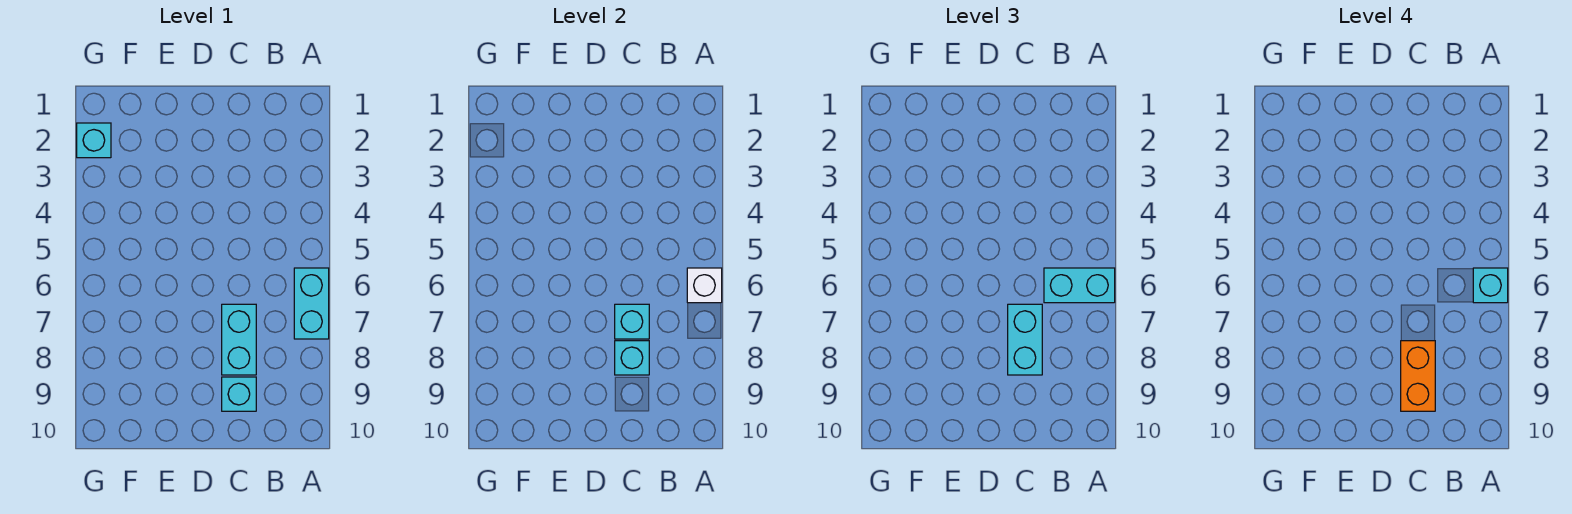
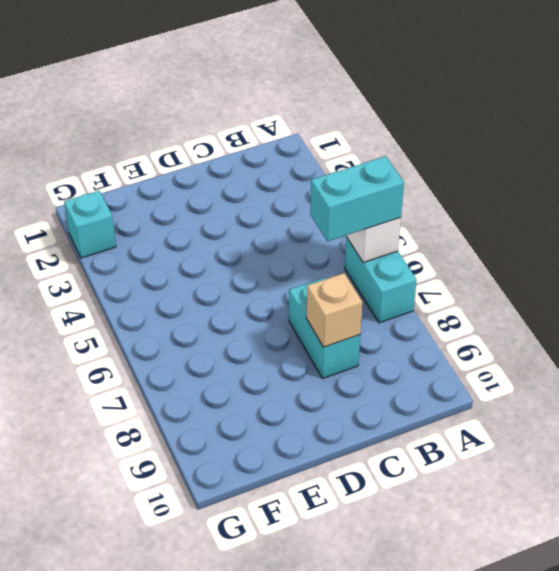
tan 1x1 brick [306,273,362,347] -> cyan 1x1 brick [615,341,649,375]
none -> cyan 1x1 brick [222,377,256,411]
none -> cyan 1x1 brick [615,304,649,339]

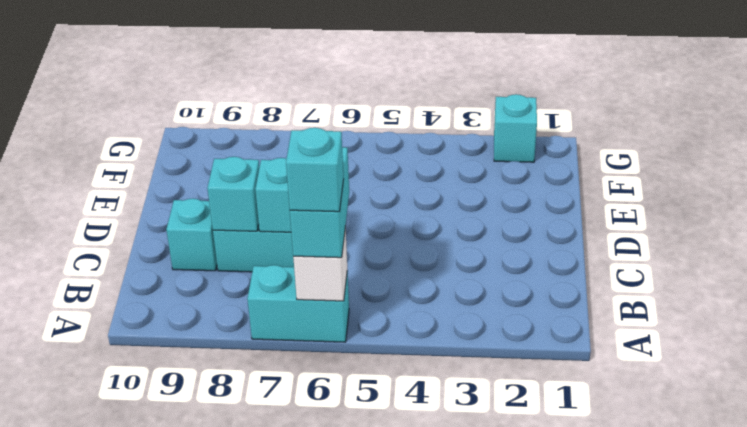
none -> cyan 1x2 brick [1008,304,1042,375]
none -> orange 1x2 brick [1401,341,1435,411]

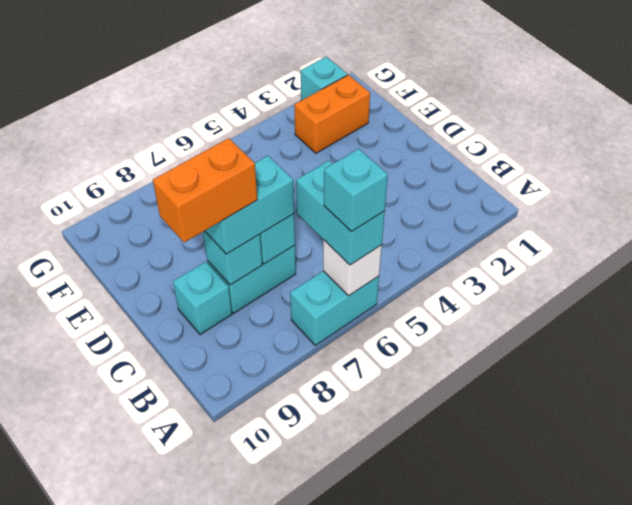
orange 1x2 brick [294,75,370,153] -> none

